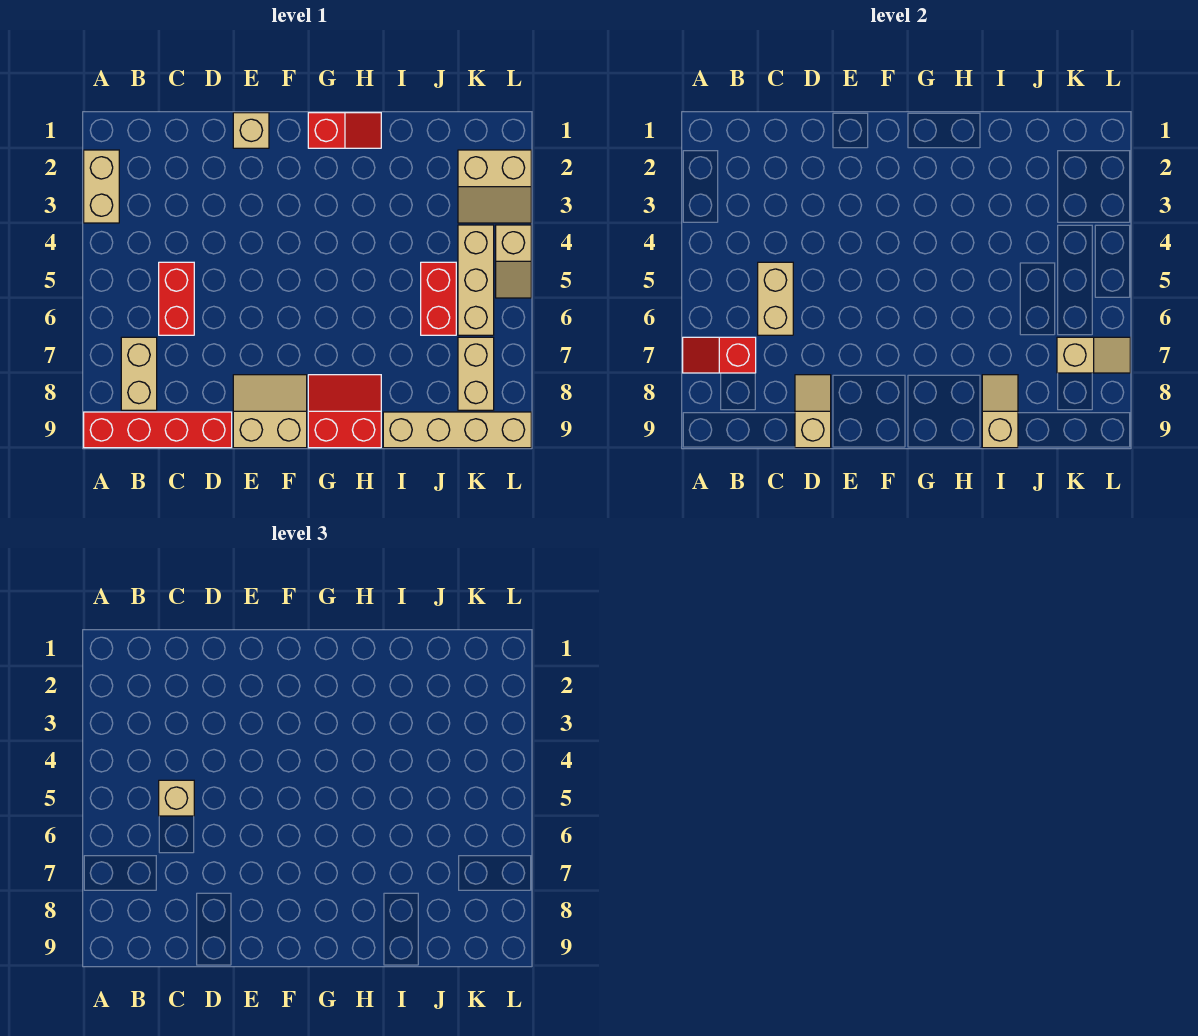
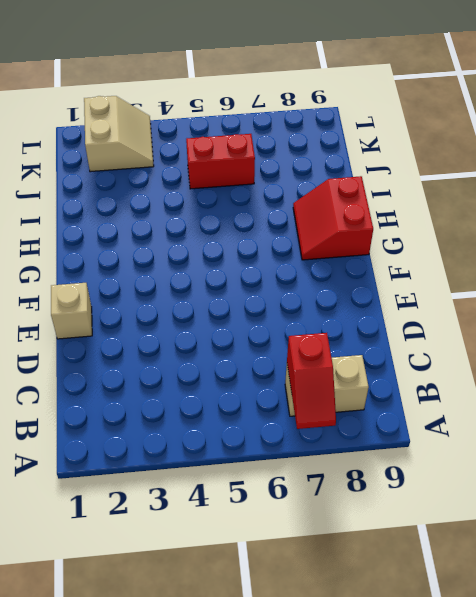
none -> tan 1x2 brick [84,150,119,223]
none -> red 1x4 brick [84,412,232,448]
none -> red 1x2 brick [159,262,194,335]

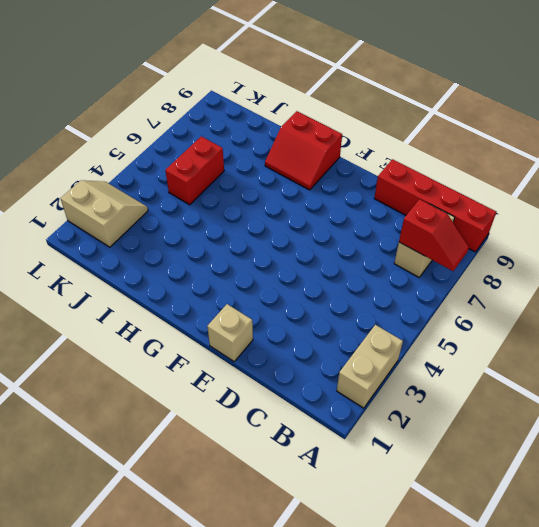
none -> red 1x2 brick [159,262,194,335]
none -> tan 2x2 slope [233,375,307,448]
none -> red 1x2 slope [308,113,381,148]

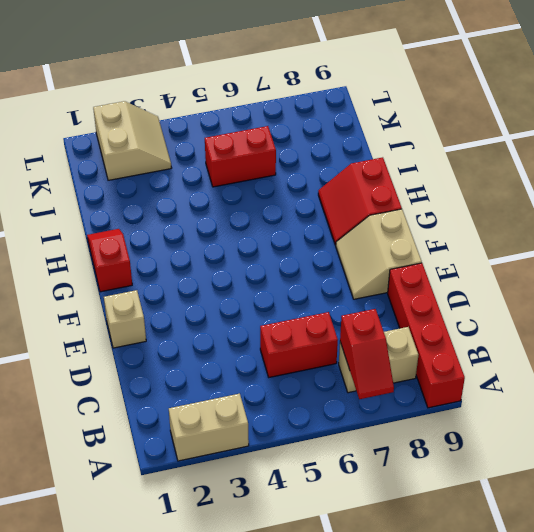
none -> tan 1x4 brick [383,412,531,448]
none -> tan 1x3 brick [458,225,494,335]
none -> tan 1x2 brick [458,337,494,410]

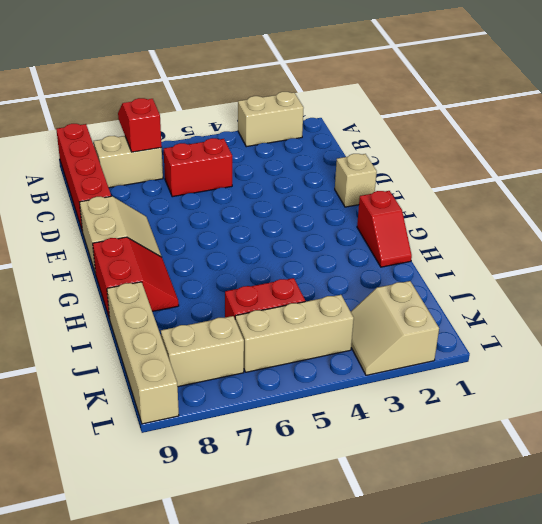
none -> tan 1x2 slope [496,225,531,298]
none -> tan 1x2 brick [758,262,793,335]
none -> tan 1x2 slope [795,375,831,448]

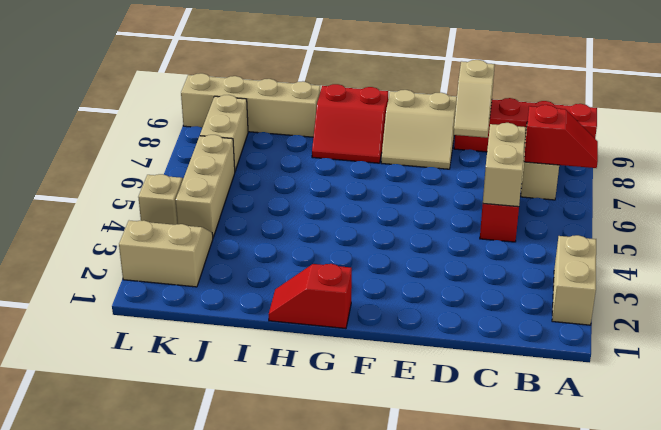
none -> tan 1x1 brick [233,113,269,148]
none -> red 1x2 brick [421,262,456,335]
none -> tan 1x2 slope [982,375,1018,448]

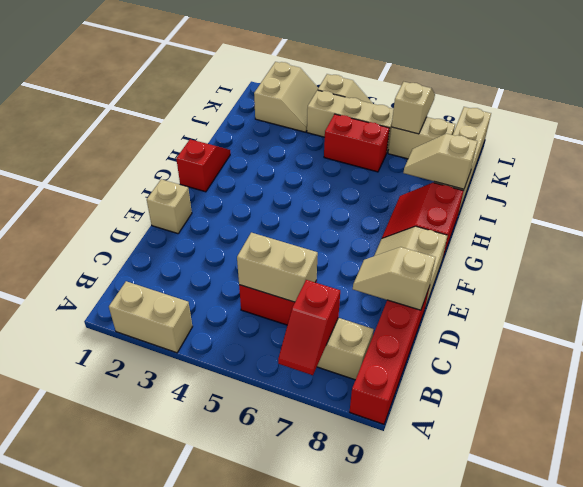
none -> tan 1x1 brick [159,780,194,816]

